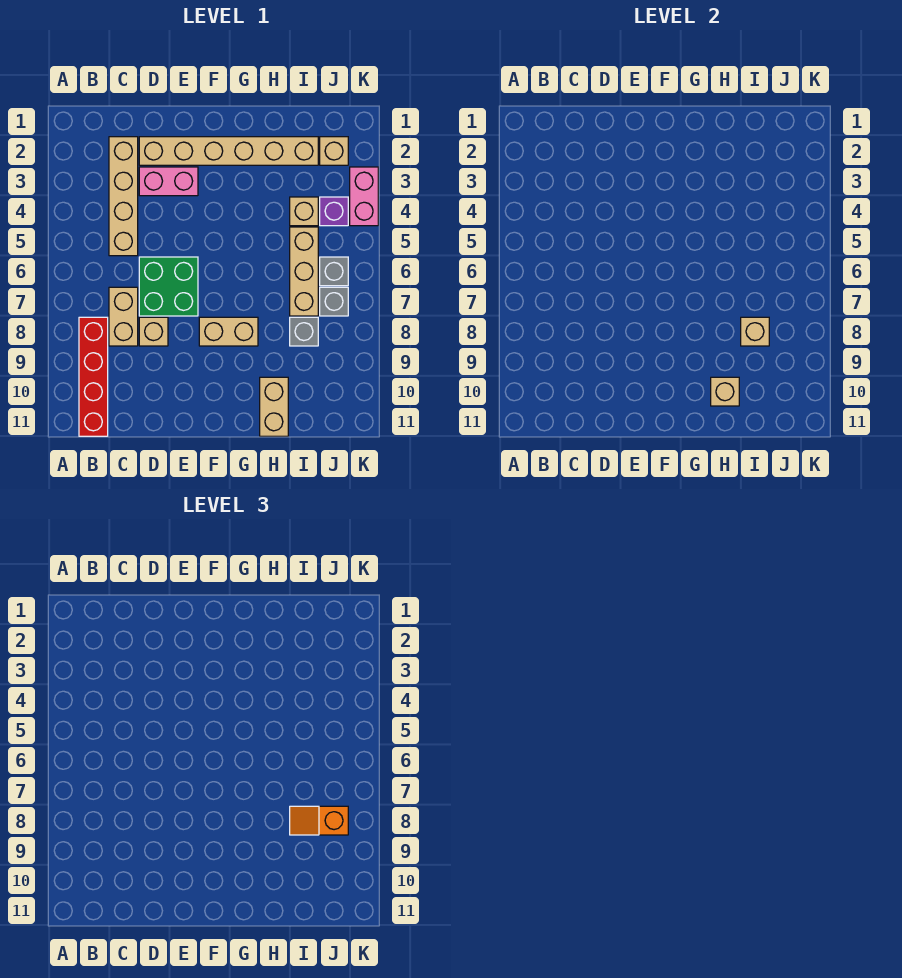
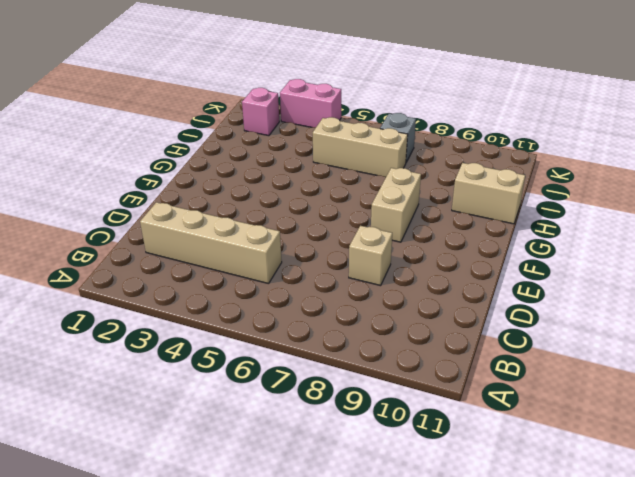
pink 1x1 brick [242,88,279,136] -> tan 1x1 brick [320,137,348,165]
none -> red 1x4 brick [79,317,108,436]
none -> tan 1x2 brick [109,287,138,346]
none -> tan 1x6 brick [139,137,318,165]

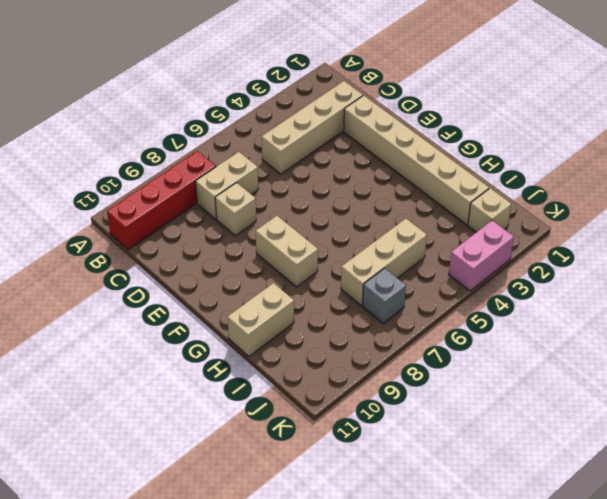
none -> pink 1x2 brick [139,167,198,196]
none -> green 2x2 brick [139,257,198,316]
none -> tan 1x1 brick [290,197,318,226]

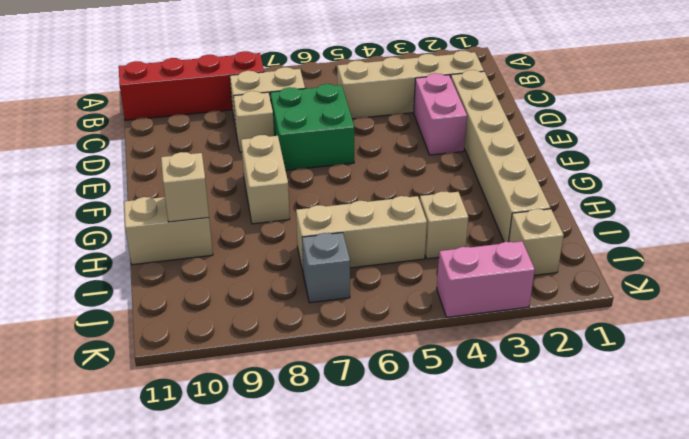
none -> grey 1x1 brick [290,317,318,346]
none -> purple 1x1 brick [320,197,348,226]
none -> grey 1x1 brick [320,257,348,286]

